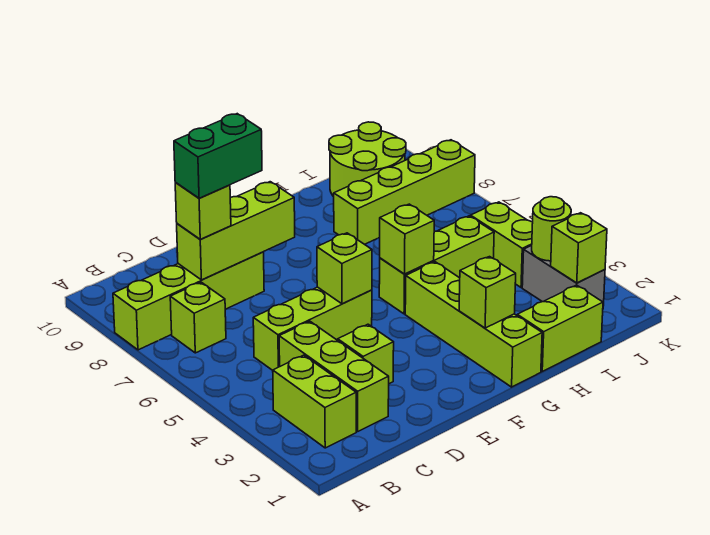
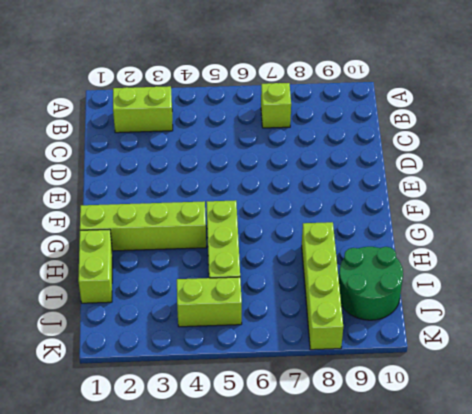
green 2x2 round brick [339,247,403,320] -> lime 2x2 round brick [329,122,406,197]
none -> lime 1x4 brick [113,252,264,350]
none -> lime 1x3 brick [279,321,389,431]
none -> lime 1x3 brick [253,287,372,370]

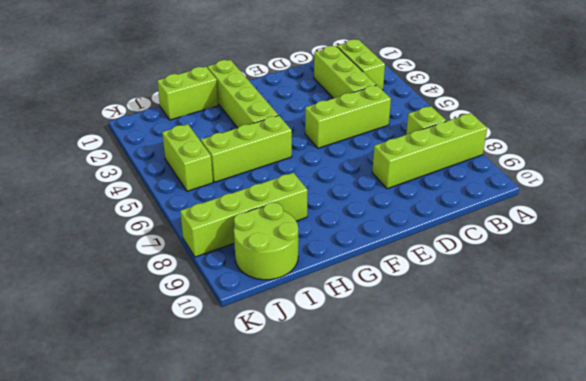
none -> lime 1x1 brick [338,324,394,384]
none -> grey 1x2 brick [522,246,605,306]
none -> lime 1x3 brick [177,182,295,280]

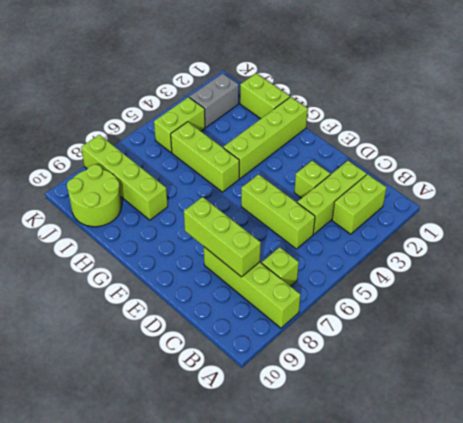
none -> lime 1x1 brick [317,233,372,304]
none -> lime 1x1 brick [459,257,516,328]
none -> lime 1x1 brick [380,204,434,274]

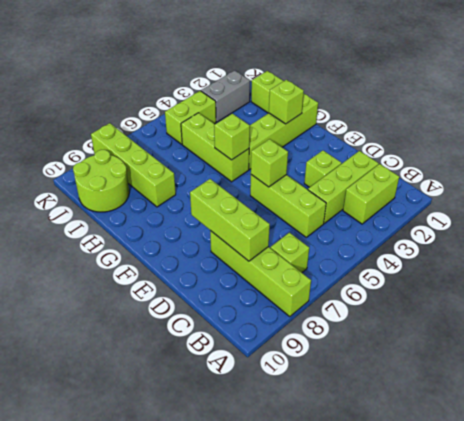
none -> lime 1x1 brick [551,213,607,283]
none -> lime 1x1 round brick [532,197,571,261]
none -> lime 1x1 brick [175,183,231,239]

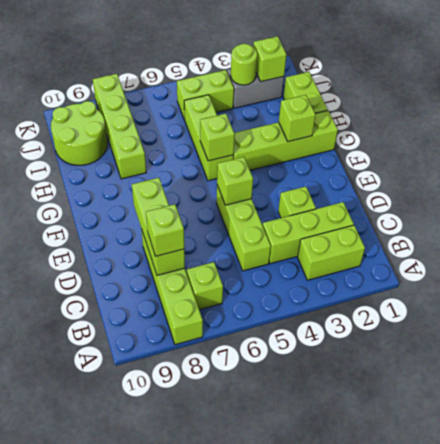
none -> green 1x2 brick [174,114,262,198]

